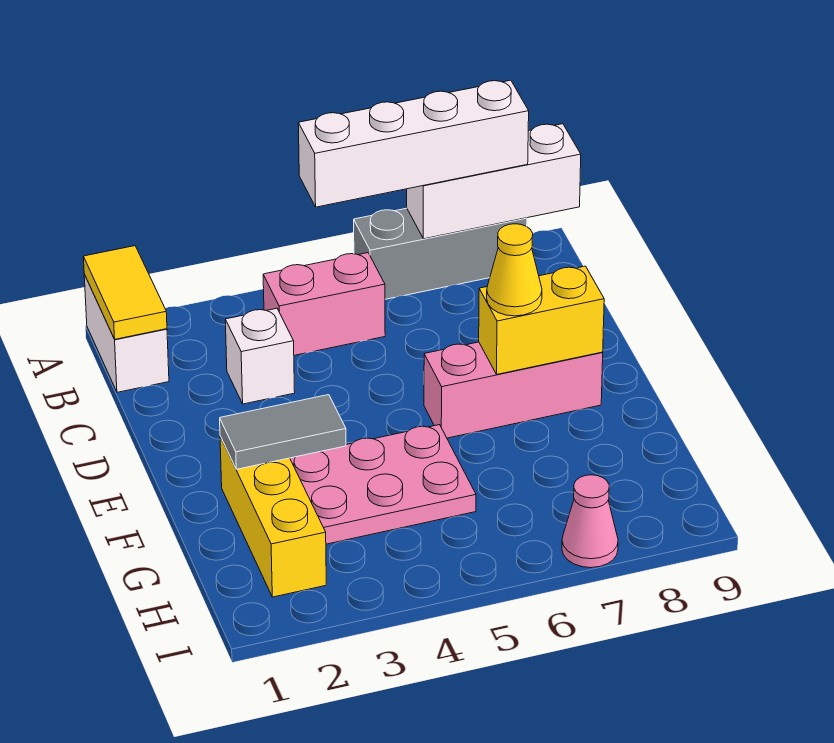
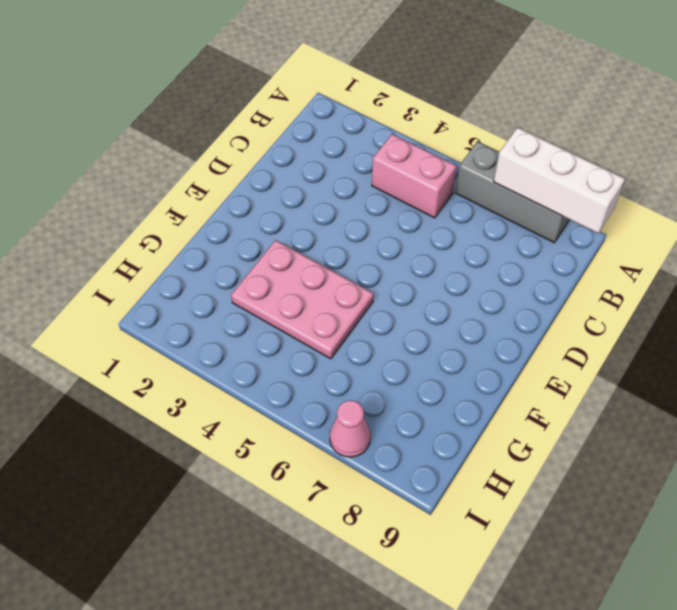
none -> white 1x2 brick [84,275,169,392]
none -> white 1x1 brick [225,308,295,404]
none -> pink 1x3 brick [424,342,603,438]

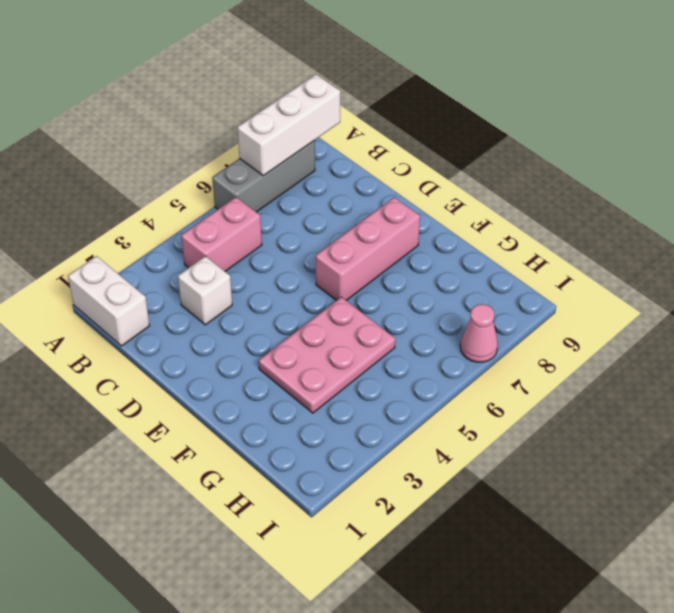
none -> yellow 1x3 brick [220,436,326,597]
none -> yellow 1x2 tile [83,246,167,339]
none -> yellow 1x2 brick [479,266,604,374]

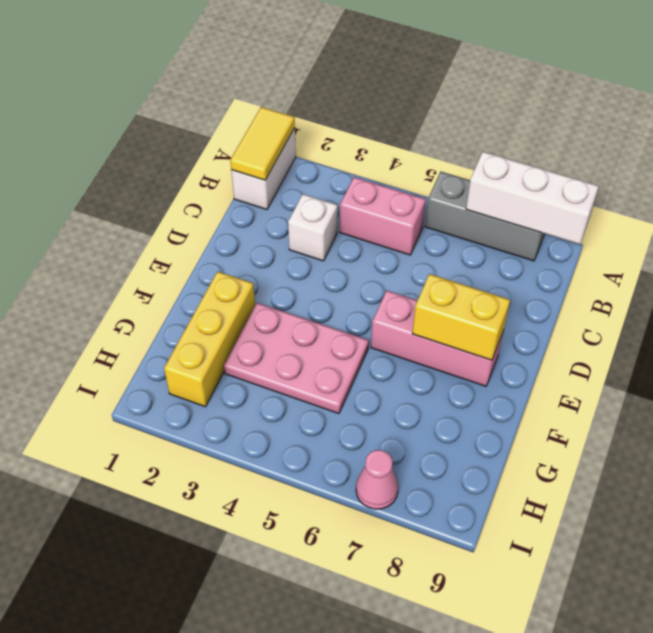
none -> grey 1x2 tile [220,395,346,469]
none -> white 1x4 brick [298,80,529,207]
none -> yellow 1x1 cone [487,224,542,316]

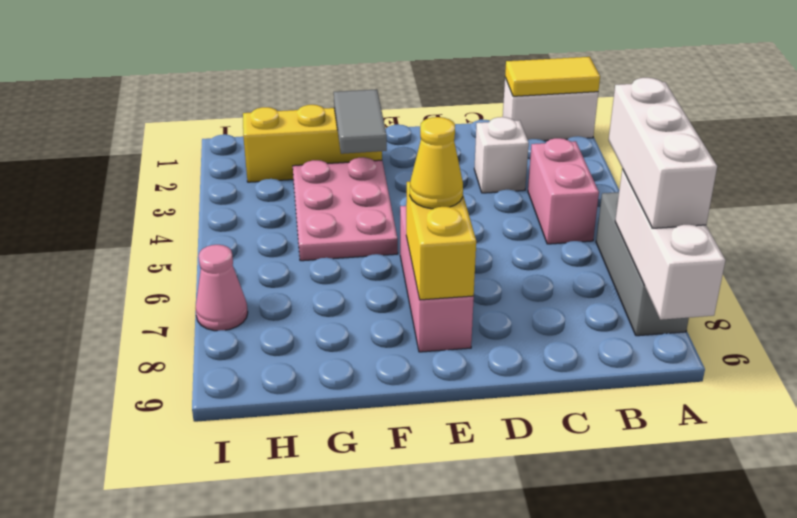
white 1x3 brick [609,78,717,228] -> white 1x4 brick [298,80,529,207]

